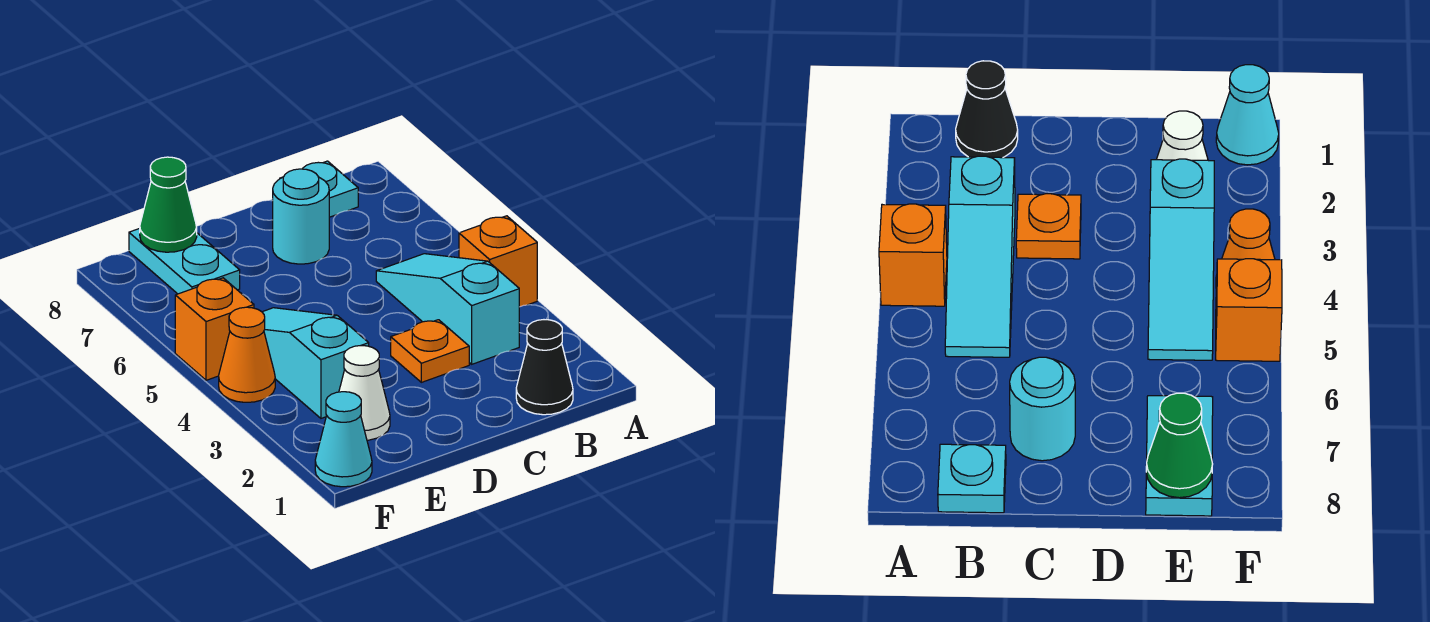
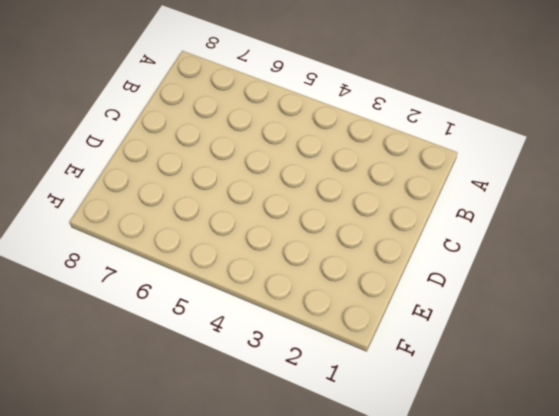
none -> orange 1x1 brick [459,216,537,307]
none -> black 1x1 cone [516,320,573,415]
none -> cyan 1x3 slope [376,254,519,364]

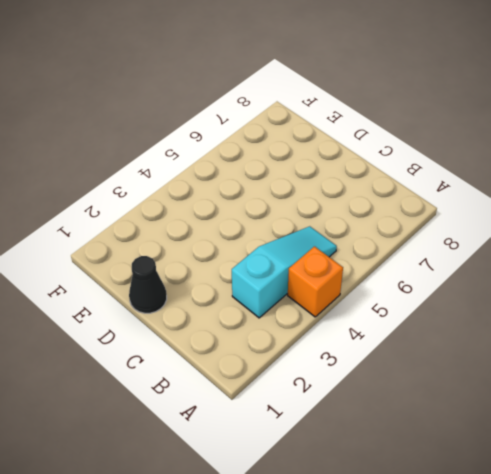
black 1x1 cone [129,256,167,313] -> black 1x1 cone moved to [516,320,573,415]
none -> cyan 1x1 plate [280,161,358,217]
none -> orange 1x1 plate [391,320,469,382]
none -> cyan 1x1 round brick [273,169,329,264]

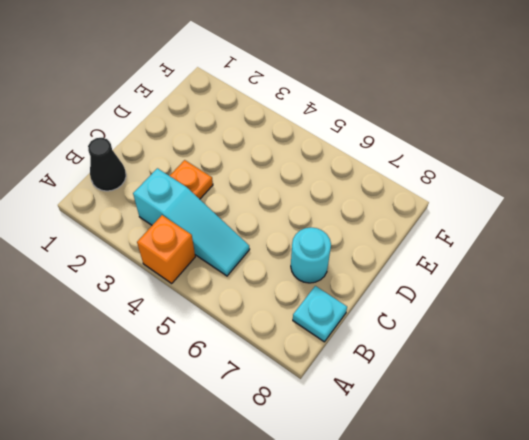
none -> white 1x1 cone [339,346,390,440]
none -> cyan 1x3 slope [262,308,369,418]
none -> cyan 1x2 plate [129,228,240,294]

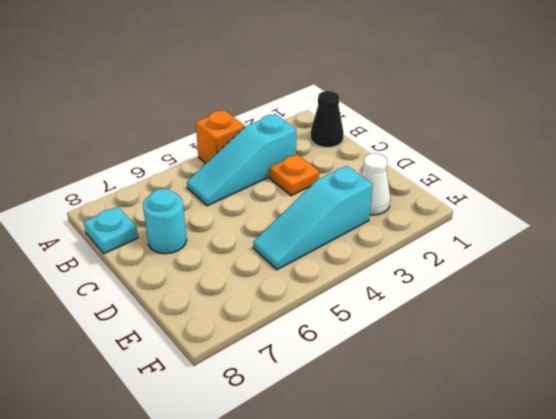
none -> cyan 1x2 plate [129,228,240,294]
none -> cyan 1x1 cone [315,392,372,487]
none -> orange 1x1 cone [219,307,275,402]

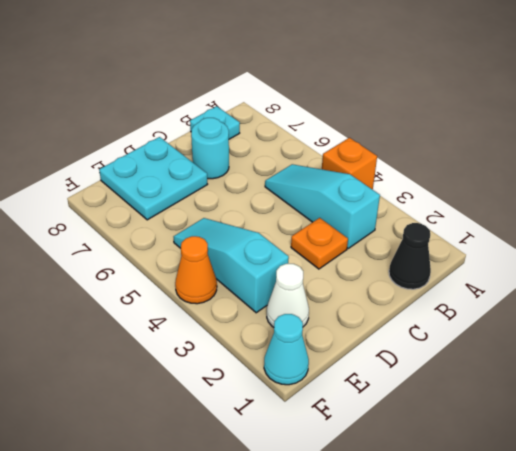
cyan 2x2 plate [99,137,208,220] -> cyan 1x2 plate [129,228,240,294]
none -> orange 1x1 brick [175,278,254,380]
none -> green 1x1 cone [140,157,197,252]

